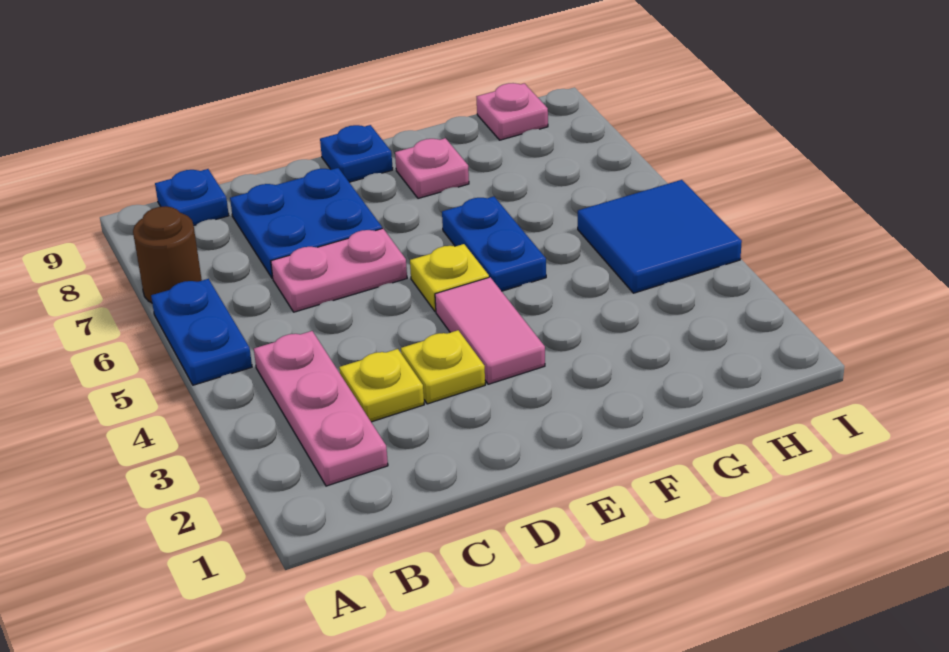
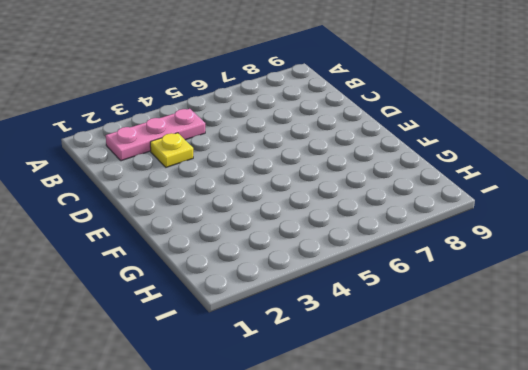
none -> blue 1x2 plate [151,279,252,385]
none -> brown 1x1 round brick [133,206,202,303]
none -> blue 1x1 plate [155,169,229,225]

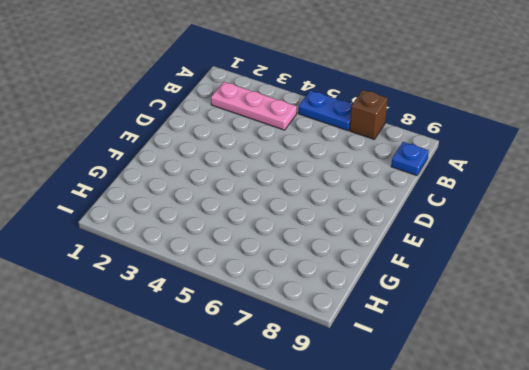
brown 1x1 brick [350,90,388,139] -> brown 1x1 round brick [133,206,202,303]
none -> yellow 1x1 plate [339,349,424,422]
none -> pink 1x2 plate [271,229,407,312]
none -> blue 2x2 plate [230,168,382,278]

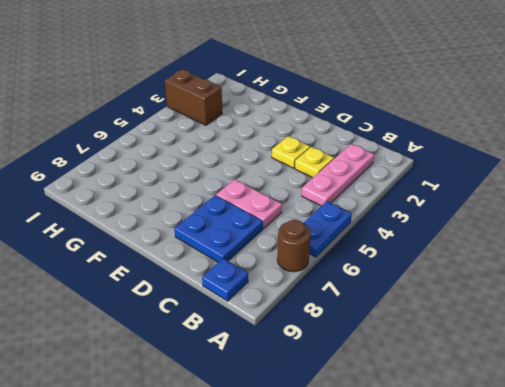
brown 1x2 brick [165,70,222,125] -> none
none -> pink 1x2 tile [435,277,545,384]
none -> yellow 1x1 plate [410,244,489,311]
none -> blue 1x1 plate [320,125,393,182]

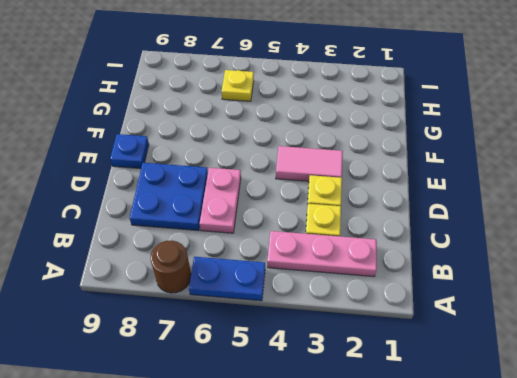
yellow 1x1 plate [222,70,254,101] -> yellow 1x1 plate moved to [410,244,489,311]
none -> blue 1x1 plate [155,169,229,225]
none -> blue 1x2 plate [442,197,546,291]
none -> pink 1x1 plate [395,138,469,198]

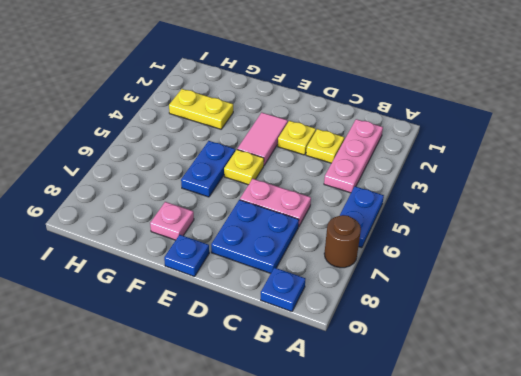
yellow 1x2 plate [169,89,233,129] -> none
none -> blue 2x2 tile [578,180,742,293]
none -> pink 1x1 plate [477,83,548,140]

